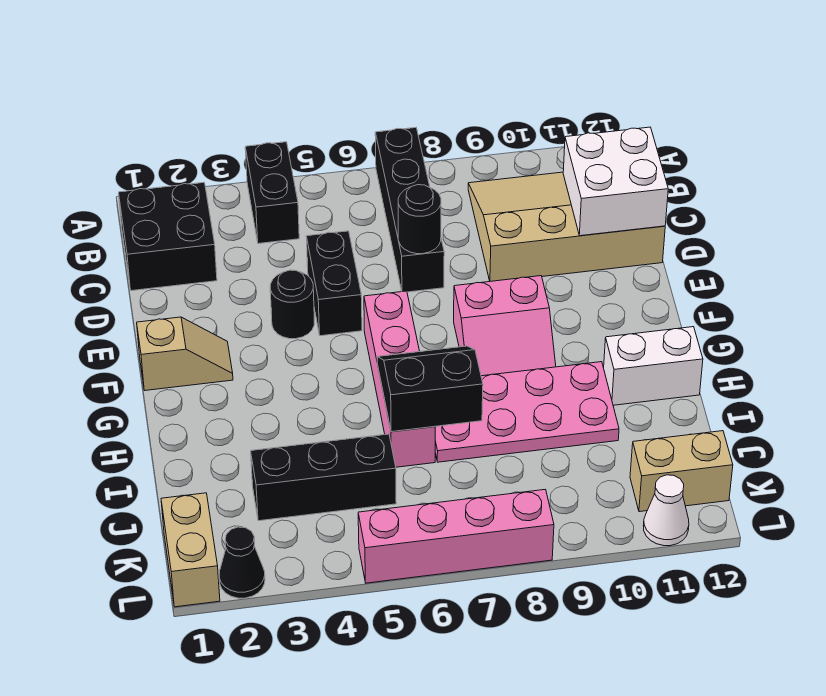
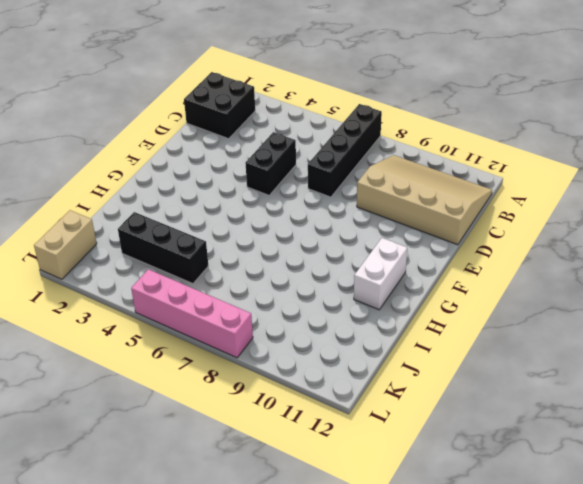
white 1x2 brick [354,238,407,310] -> white 1x2 brick turned to [604,327,703,405]
none -> black 1x2 brick [245,142,299,244]
none -> black 1x1 round brick [270,270,314,339]
none -> tan 1x2 slope [137,317,233,390]

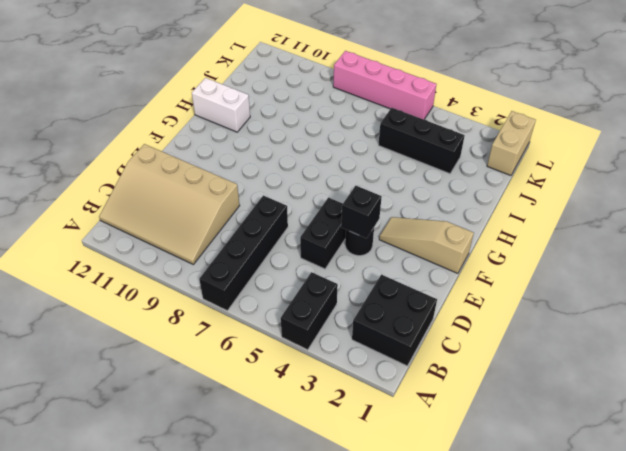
black 1x1 brick [341,186,382,238] -> none
tan 1x3 slope [379,217,474,273] -> tan 1x2 slope [137,317,233,390]
none -> pink 1x4 brick [364,291,435,467]
none -> pink 2x2 slope [454,276,556,376]
none -> pink 2x4 plate [435,362,619,462]

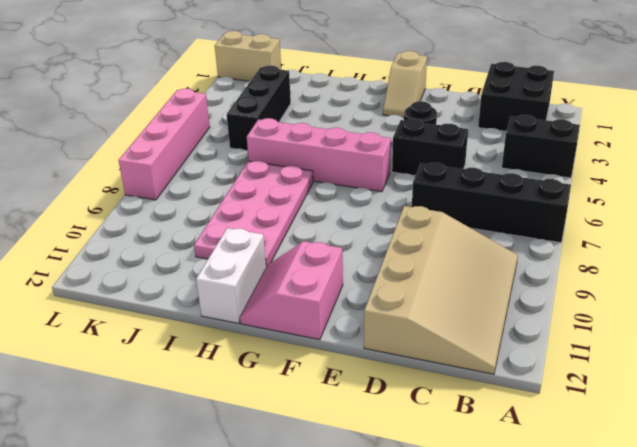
pink 2x2 slope [240,241,343,340] -> pink 2x2 slope moved to [454,276,556,376]
none -> tan 1x2 brick [630,431,733,512]
none -> black 1x1 cone [219,527,265,598]
none -> white 1x1 cone [643,475,689,546]

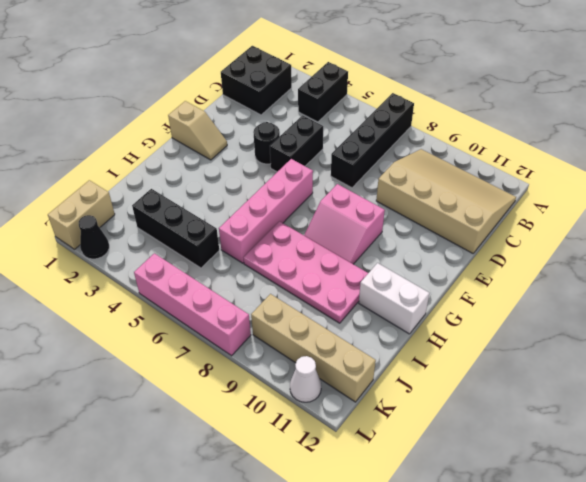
tan 1x4 brick [251,294,376,402] -> tan 1x2 brick [630,431,733,512]
none -> white 2x2 brick [563,127,668,236]
none -> black 1x1 round brick [398,185,441,254]
none -> black 2x2 slope [377,346,483,432]

